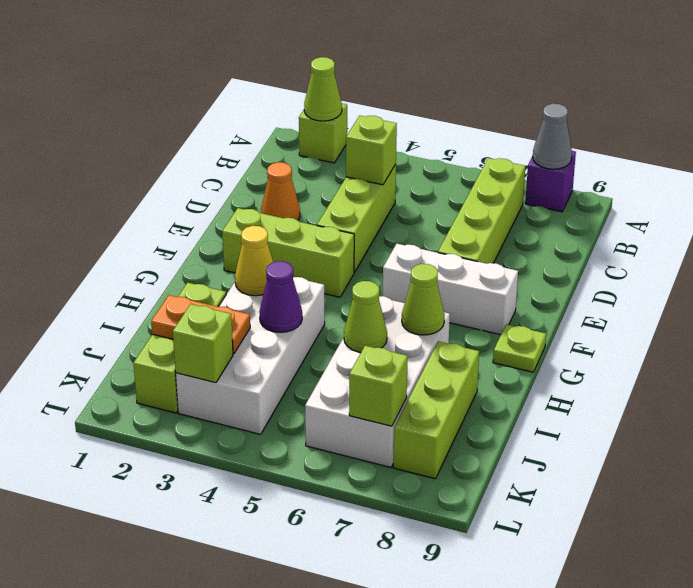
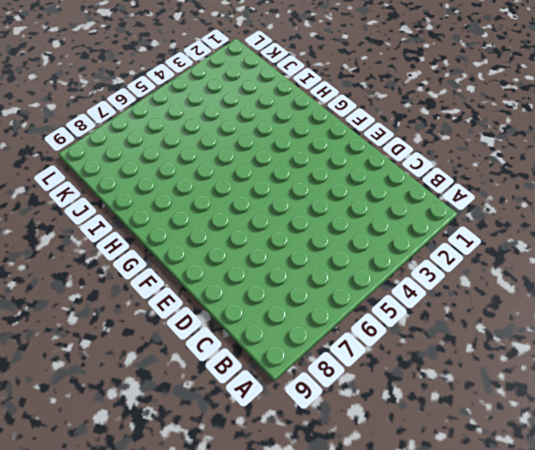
none -> lime 1x1 brick [299,103,347,163]
none -> purple 1x1 brick [525,151,576,212]
none -> lime 1x4 brick [438,158,525,264]

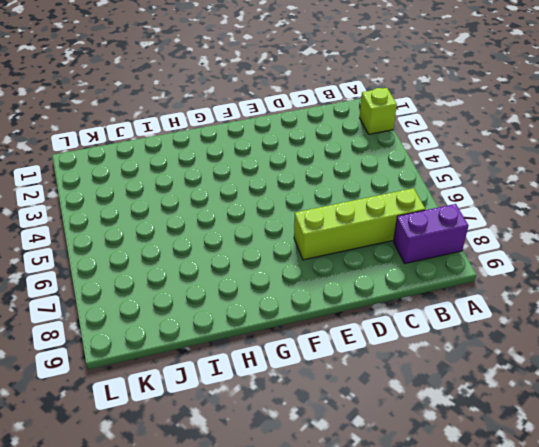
purple 1x2 brick [393,204,469,263] -> purple 1x1 brick [525,151,576,212]
none -> lime 1x3 brick [317,164,396,272]
none -> orange 1x1 cone [261,162,300,220]
none -> lime 1x3 brick [222,208,354,297]

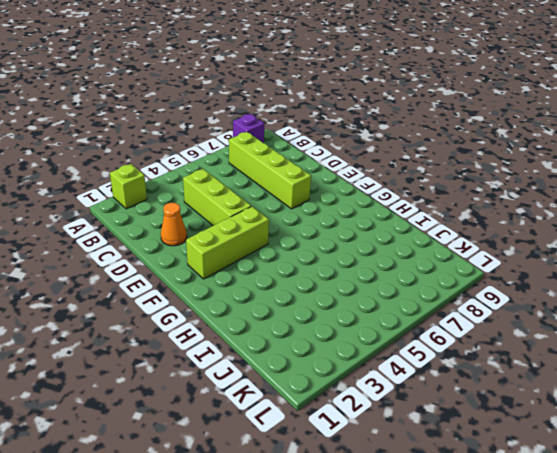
none -> white 1x3 brick [383,244,518,335]
none -> lime 1x1 plate [493,324,546,372]
none -> white 2x4 brick [176,277,325,434]

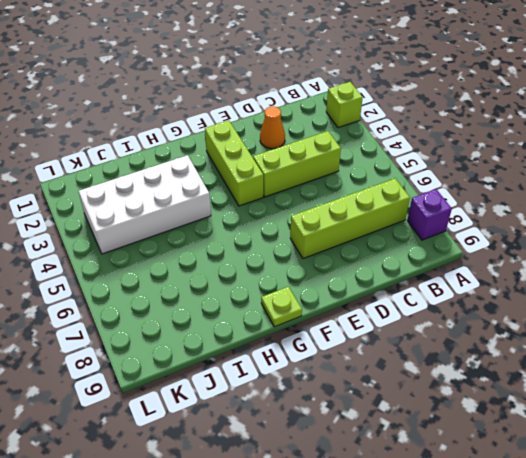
none -> white 1x3 brick [383,244,518,335]
none -> white 2x4 brick [305,296,450,467]
none -> lime 1x3 brick [133,283,226,413]

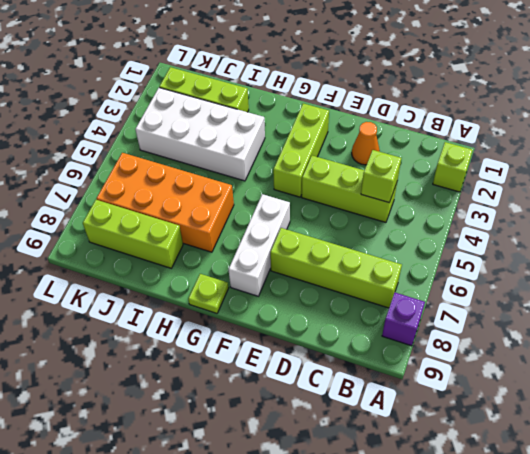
orange 2x4 brick [97,153,234,252] -> white 2x4 brick [305,296,450,467]
none -> lime 1x1 cone [304,57,342,121]
none -> grey 1x1 cone [533,104,572,169]
none -> yellow 1x1 cone [235,226,273,296]

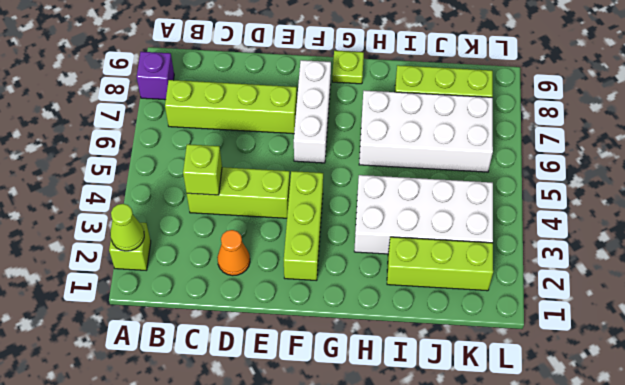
none -> grey 1x1 cone [533,104,572,169]
none -> yellow 1x1 cone [235,226,273,296]
none -> lime 1x1 cone [402,264,445,335]

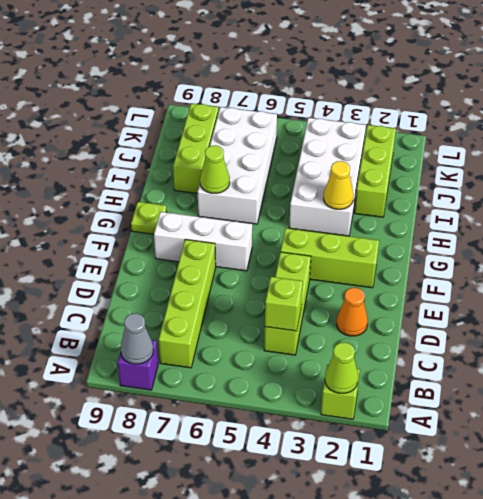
none -> purple 1x1 cone [259,261,302,332]
none -> lime 1x1 cone [344,281,387,352]
none -> orange 1x2 plate [151,295,250,354]

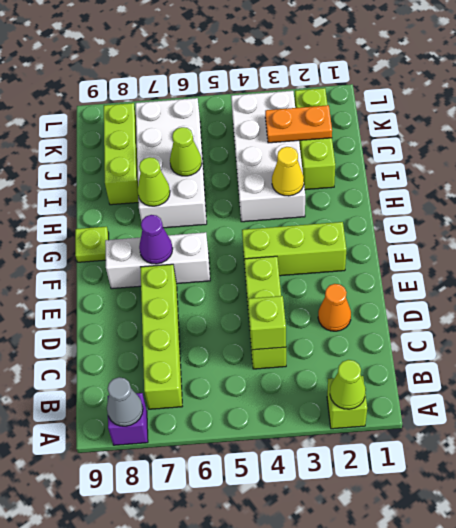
purple 1x1 cone [139,215,173,264] -> purple 1x1 cone moved to [259,261,302,332]
none -> lime 1x1 brick [173,304,233,383]
none -> lime 1x1 brick [349,346,408,426]

